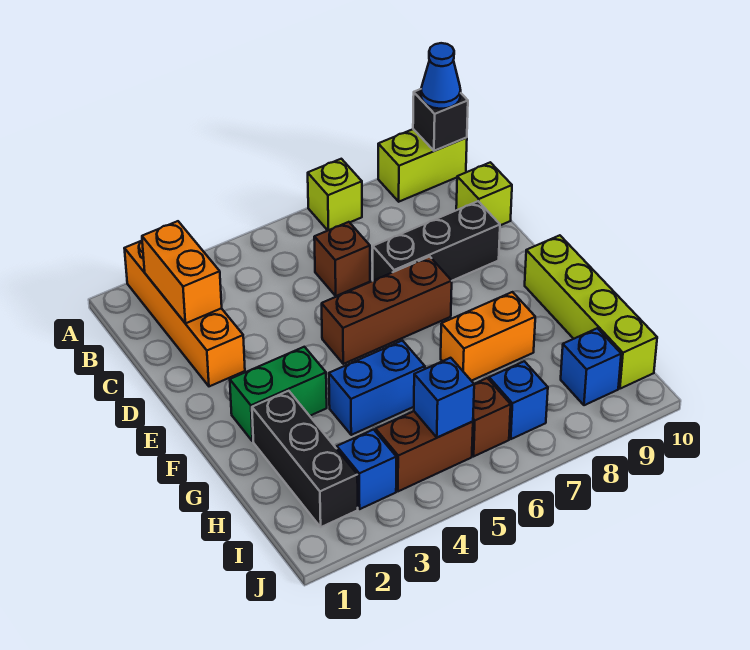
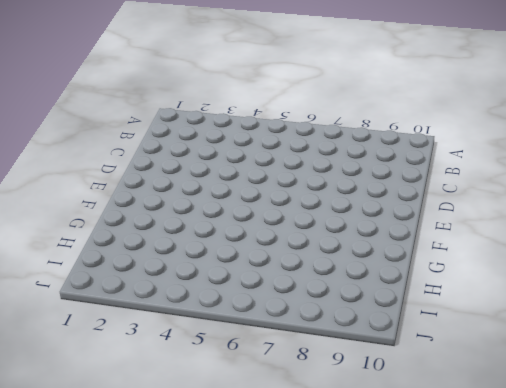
none -> orange 1x4 brick [124,241,245,386]
none -> lime 1x1 brick [308,159,362,230]
none -> lime 1x2 brick [378,129,467,202]

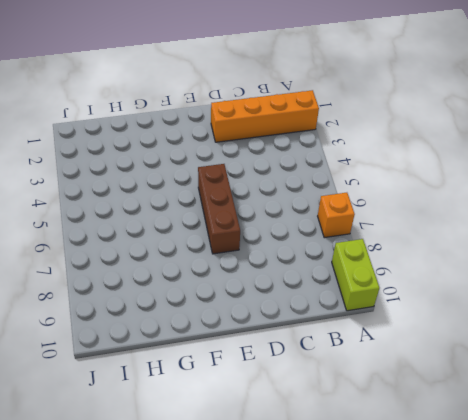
orange 1x1 brick [318,193,355,238] -> lime 1x1 brick [308,159,362,230]
none -> brown 1x1 brick [314,222,370,296]
none -> lime 1x1 brick [456,162,512,225]
none -> black 1x3 brick [373,201,500,281]

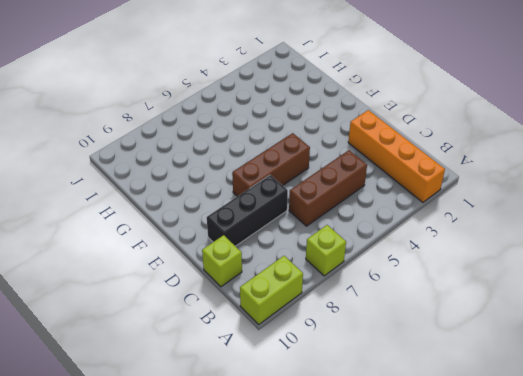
brown 1x3 brick [289,150,367,226] -> brown 1x1 brick [314,222,370,296]
none -> green 1x2 brick [230,347,327,441]
none -> lime 1x4 brick [525,235,657,389]
none -> black 1x3 brick [252,391,358,527]

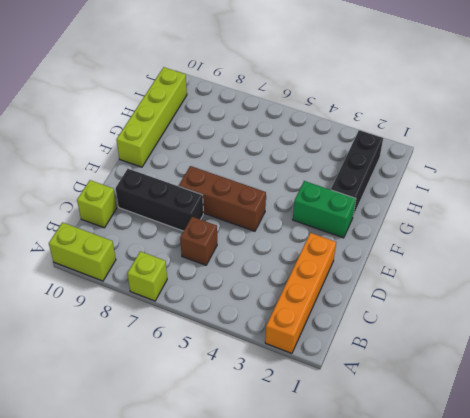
none -> blue 1x2 brick [329,340,425,435]
none -> orange 1x2 brick [441,292,535,381]
none -> blue 1x1 brick [337,430,396,509]

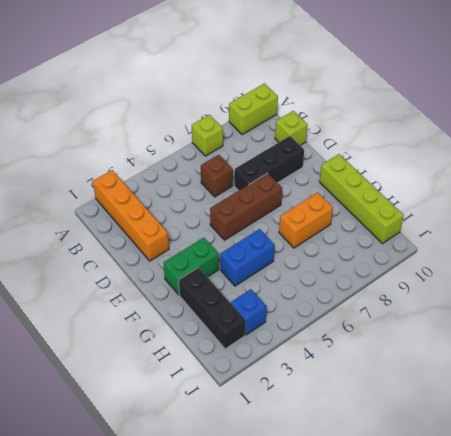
none -> brown 1x2 brick [376,411,473,491]
none -> brown 1x1 brick [472,378,511,456]
none -> blue 1x1 brick [489,361,548,439]

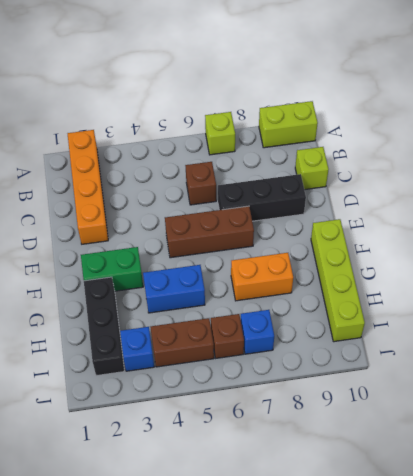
none -> blue 1x1 brick [561,328,621,405]
none -> black 1x1 brick [413,89,468,151]
none -> orange 1x2 brick [142,221,222,323]

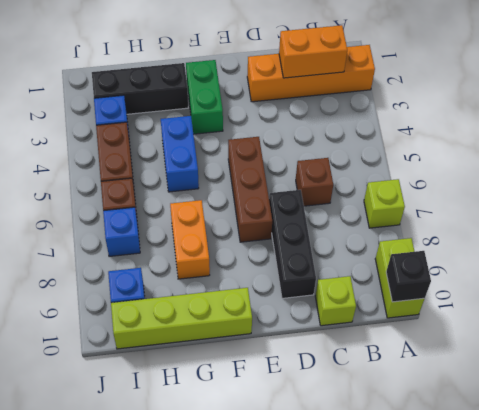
none -> blue 1x1 brick [414,358,474,438]
none -> blue 1x1 cone [421,43,461,109]

